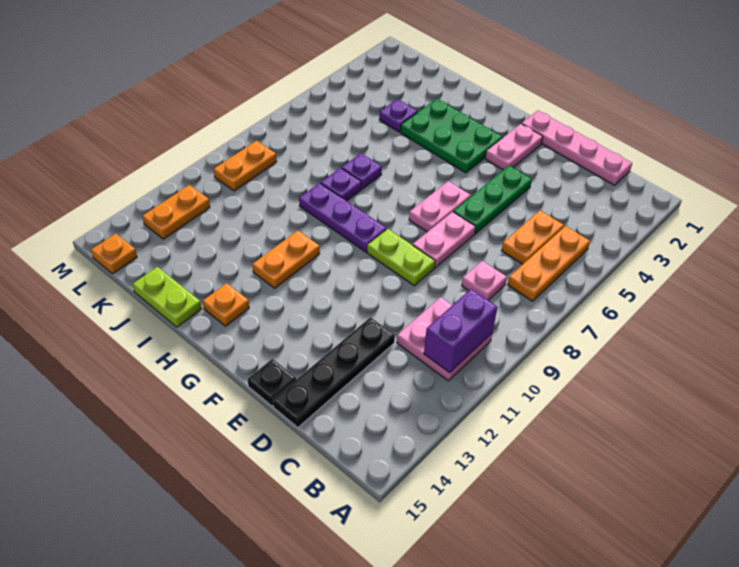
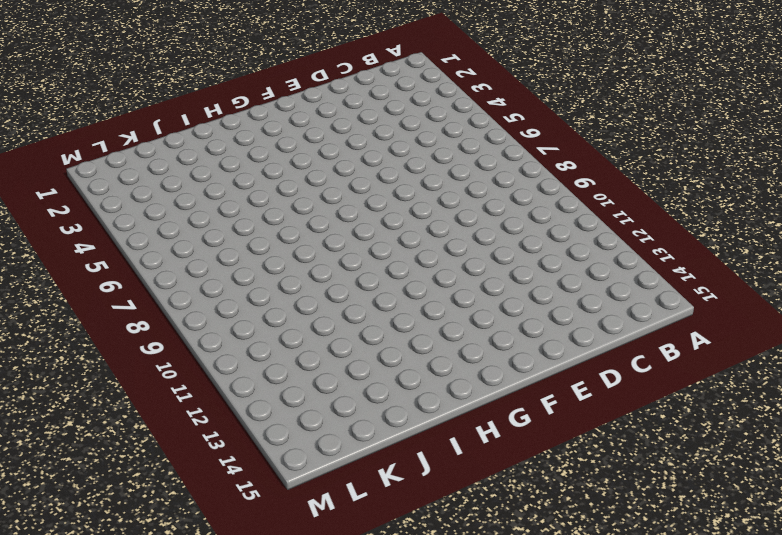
none -> orange 1x3 plate [508,226,590,301]
none -> pink 2x2 plate [397,297,492,381]
none -> pink 1x4 plate [522,110,632,185]

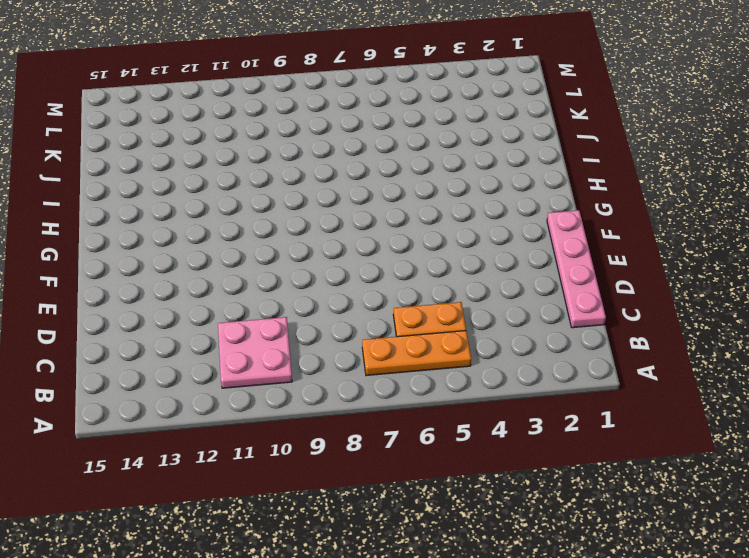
none -> pink 1x1 plate [462,261,507,300]
none -> black 1x4 plate [273,317,395,428]
none -> green 1x3 plate [453,166,532,234]

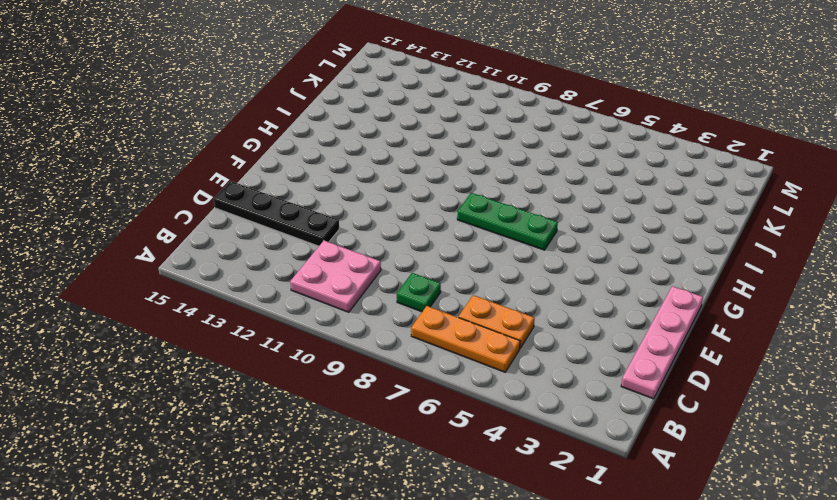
green 1x1 plate [397,273,441,312] -> pink 1x1 plate [462,261,507,300]
green 1x3 plate [457,193,558,250] -> green 1x3 plate moved to [453,166,532,234]
none -> pink 1x2 plate [413,212,476,268]
none -> lime 1x2 plate [367,229,435,286]
none -> black 1x1 plate [248,359,296,406]

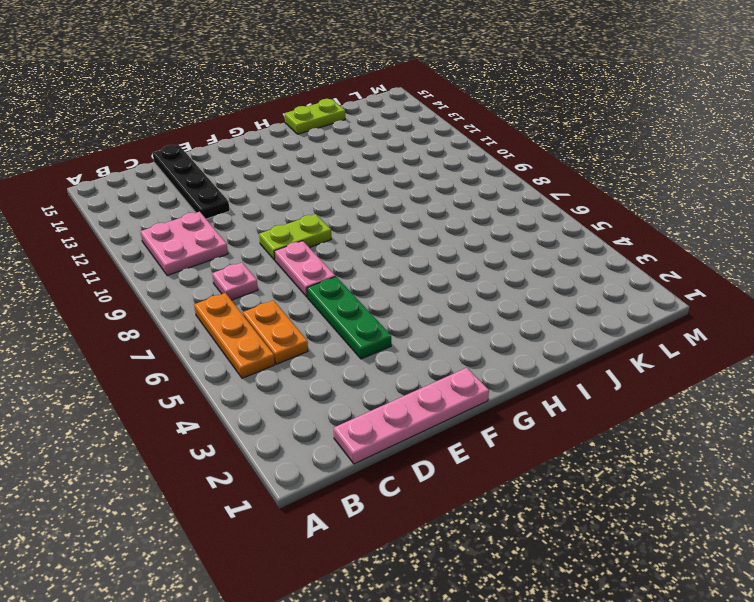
none -> black 1x1 plate [248,359,296,406]
none -> pink 1x2 plate [485,124,543,170]
none -> pink 1x2 plate [409,181,471,232]

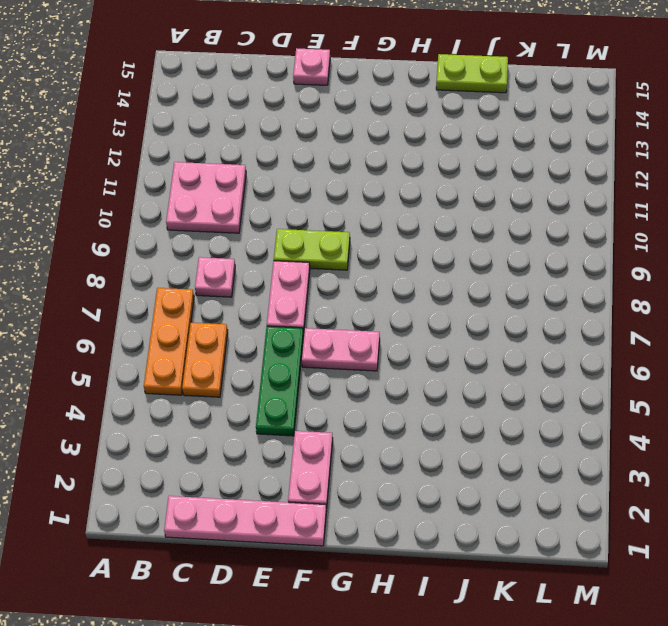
pink 1x1 plate [293,48,330,85] -> black 1x1 plate [248,359,296,406]
pink 1x2 plate [302,328,380,371] -> pink 1x2 plate turned to [409,181,471,232]
none -> black 1x4 plate [273,317,395,428]
none -> green 2x3 plate [400,99,502,173]
none -> purple 1x3 plate [299,183,387,252]

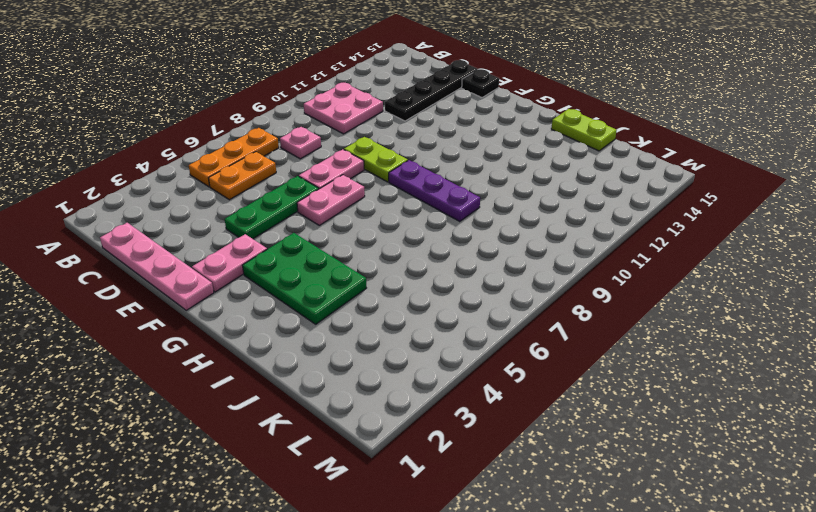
none -> orange 1x2 plate [252,230,320,288]
none -> orange 1x1 plate [203,283,249,326]
none -> purple 1x1 plate [342,153,382,189]

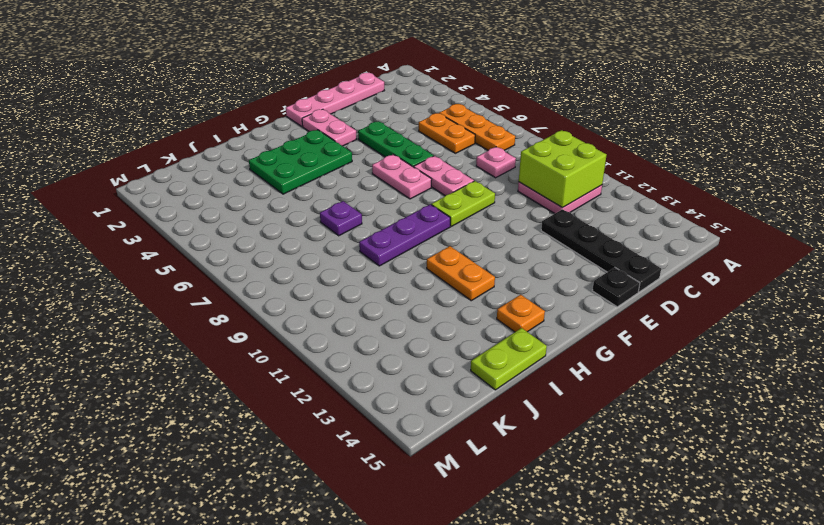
lime 2x2 brick [519,130,606,207] -> purple 1x2 brick [424,289,497,373]
none -> purple 1x1 plate [321,168,362,201]
none -> purple 1x1 plate [379,99,418,132]
none -> orange 1x2 plate [214,140,277,191]

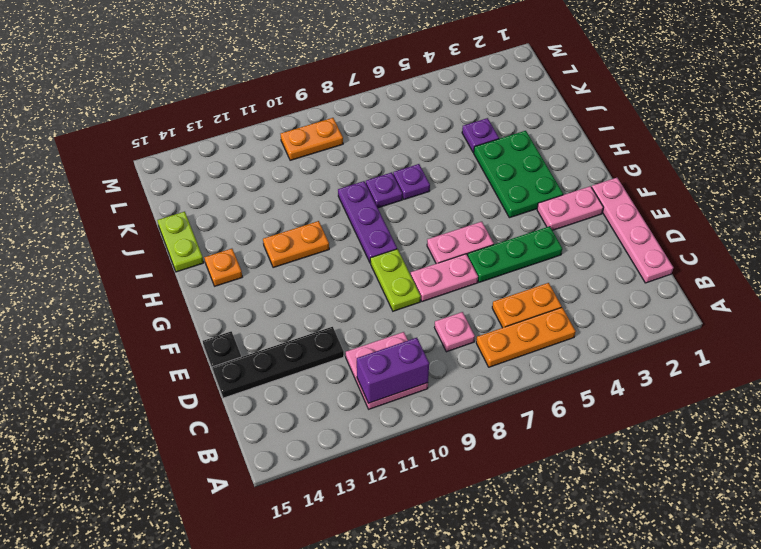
none -> orange 1x2 plate [142,185,210,239]
none -> orange 1x1 plate [91,233,137,274]

